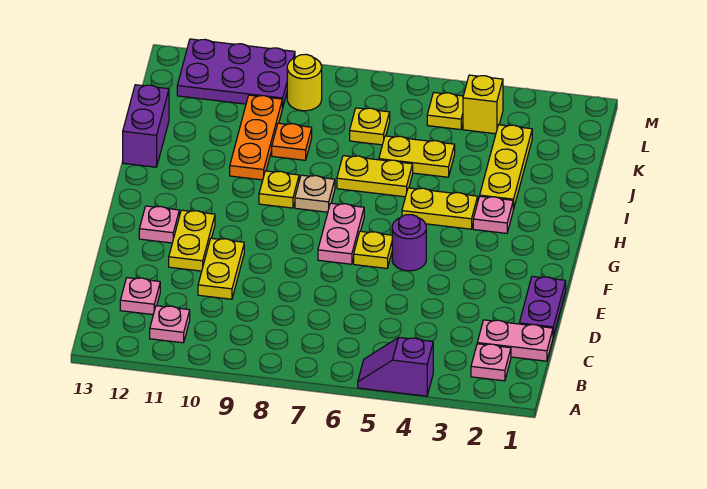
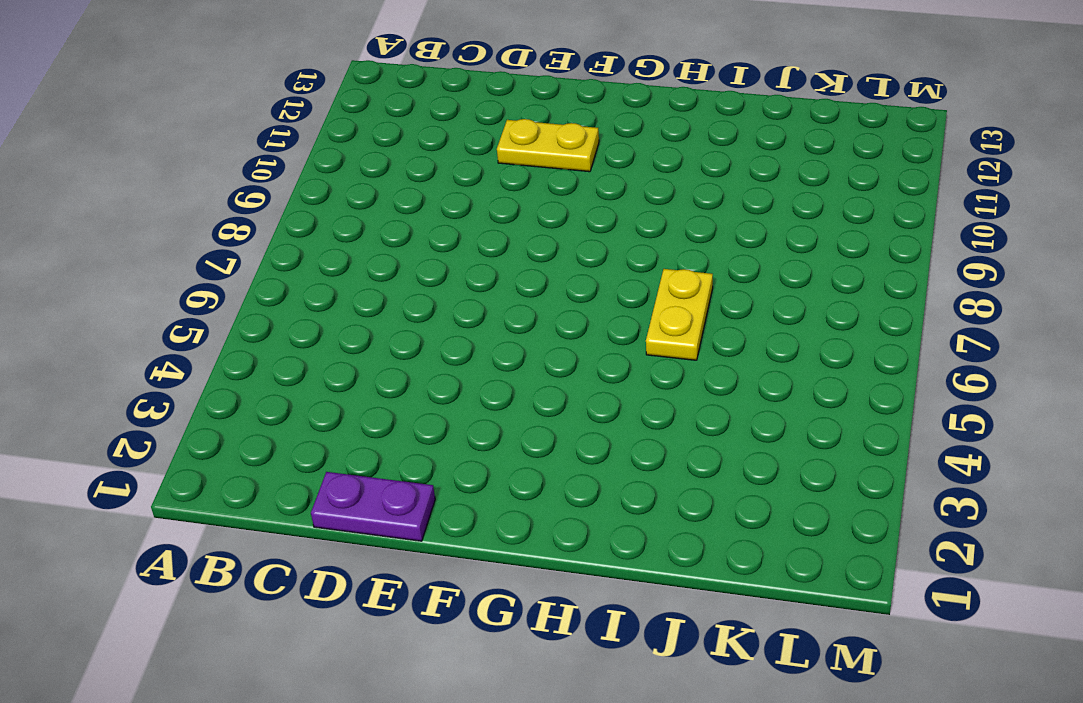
none -> purple 1x2 slope [358,337,433,396]
none -> pink 1x1 plate [471,344,511,381]
none -> pink 1x1 plate [150,306,190,343]

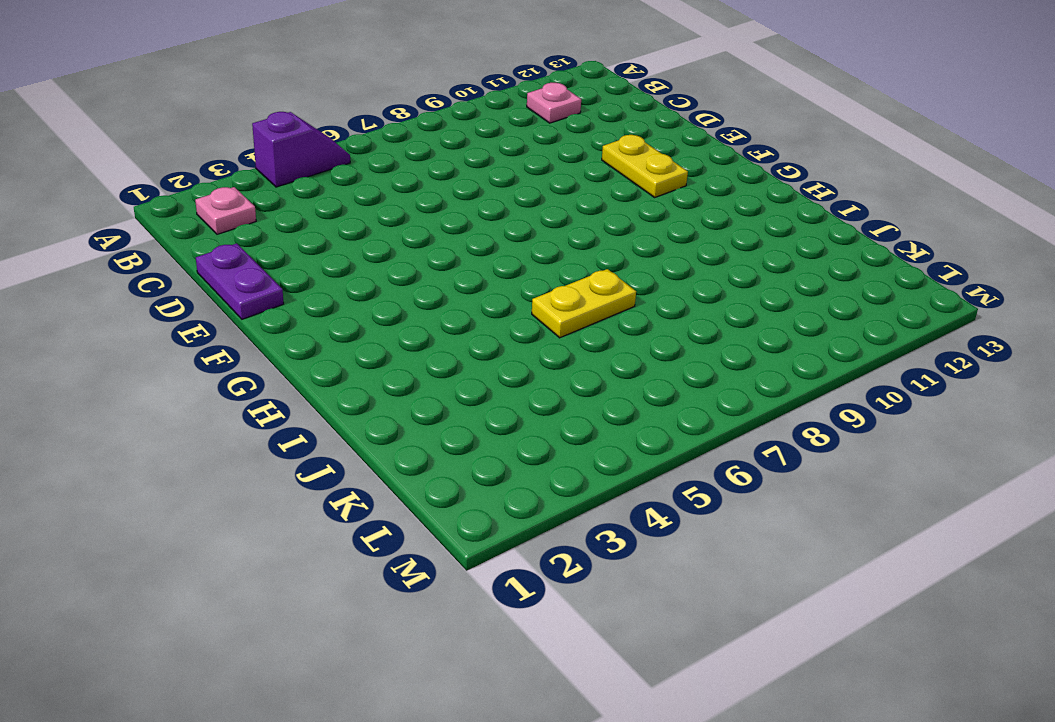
none -> pink 1x2 plate [477,320,553,361]
none -> pink 1x1 plate [120,278,160,315]
none -> yellow 1x2 plate [198,238,244,299]

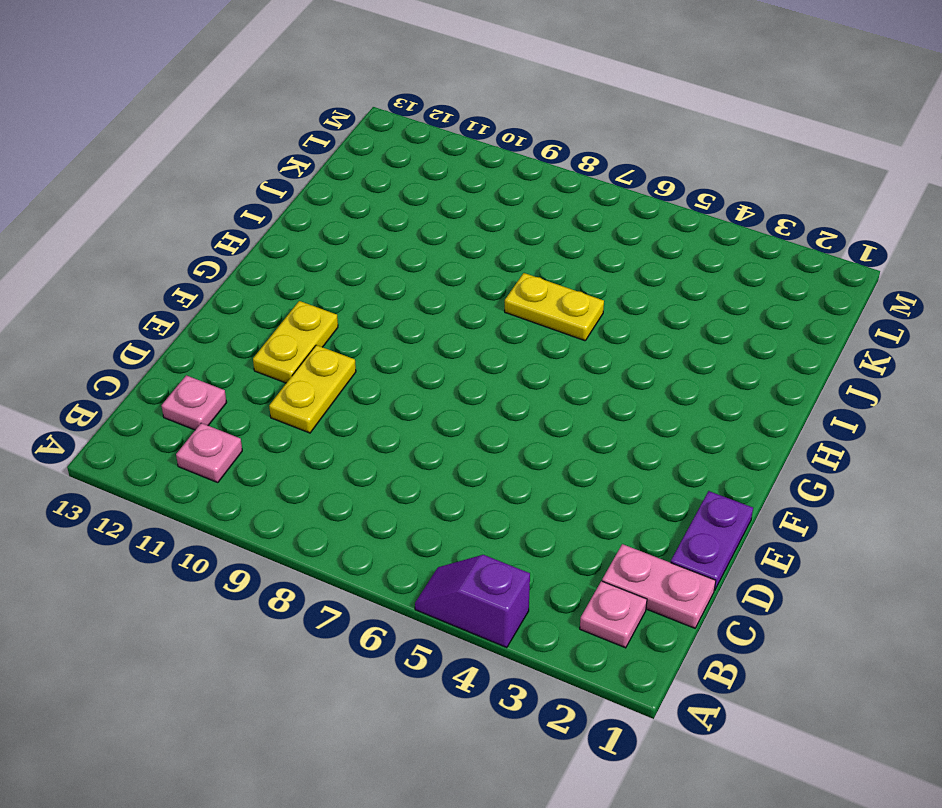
none -> purple 1x1 round brick [392,215,426,271]
none -> yellow 1x1 plate [354,231,392,268]
none -> pink 1x2 plate [318,203,364,264]

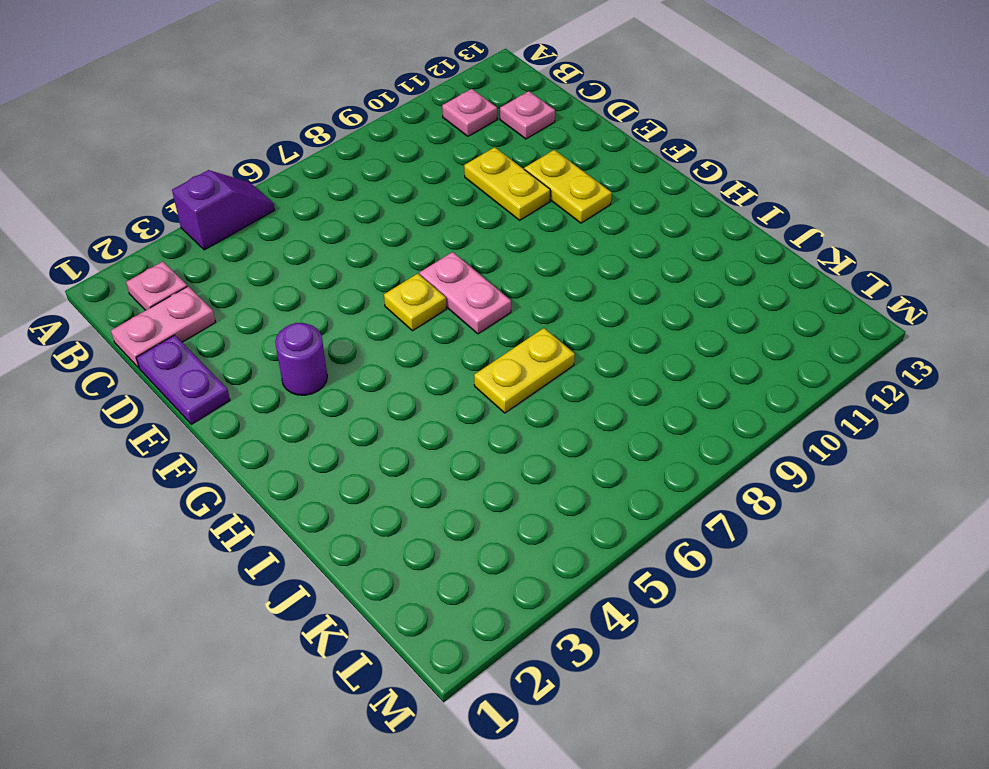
purple 1x1 round brick [275,323,327,395] -> purple 1x1 round brick moved to [392,215,426,271]
none -> pink 1x1 plate [139,206,179,243]
none -> pink 1x1 plate [473,196,513,233]
none -> yellow 1x2 plate [402,188,478,229]

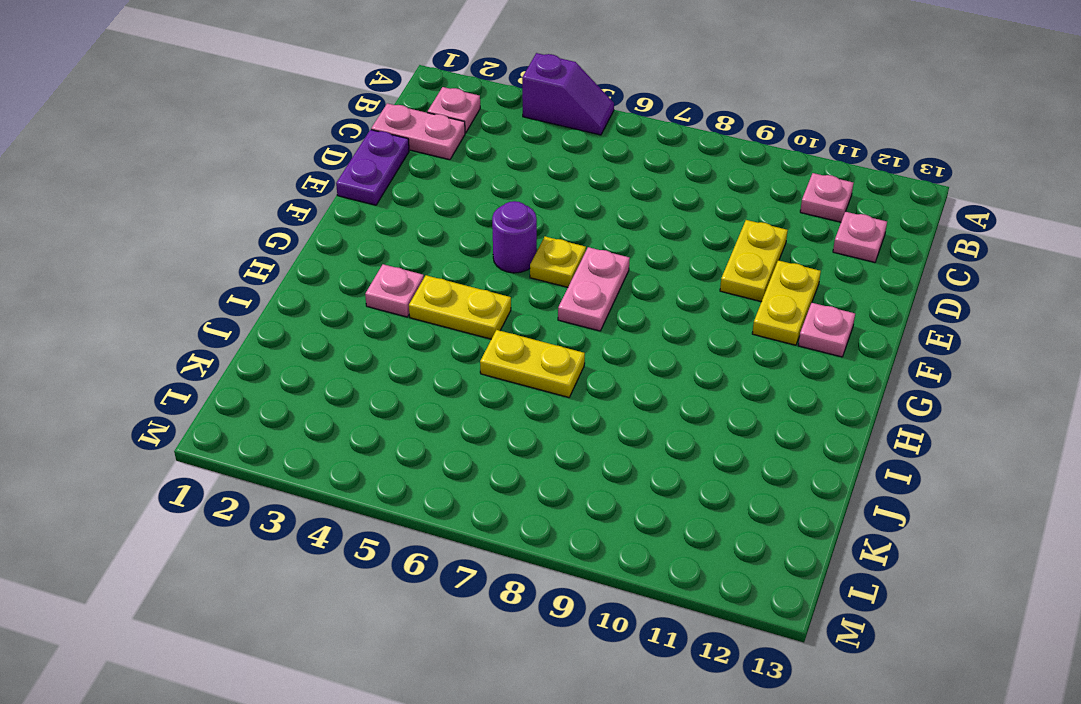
none -> tan 1x1 plate [295,175,335,212]
none -> yellow 1x1 plate [259,171,299,208]
none -> yellow 1x3 plate [480,125,532,209]

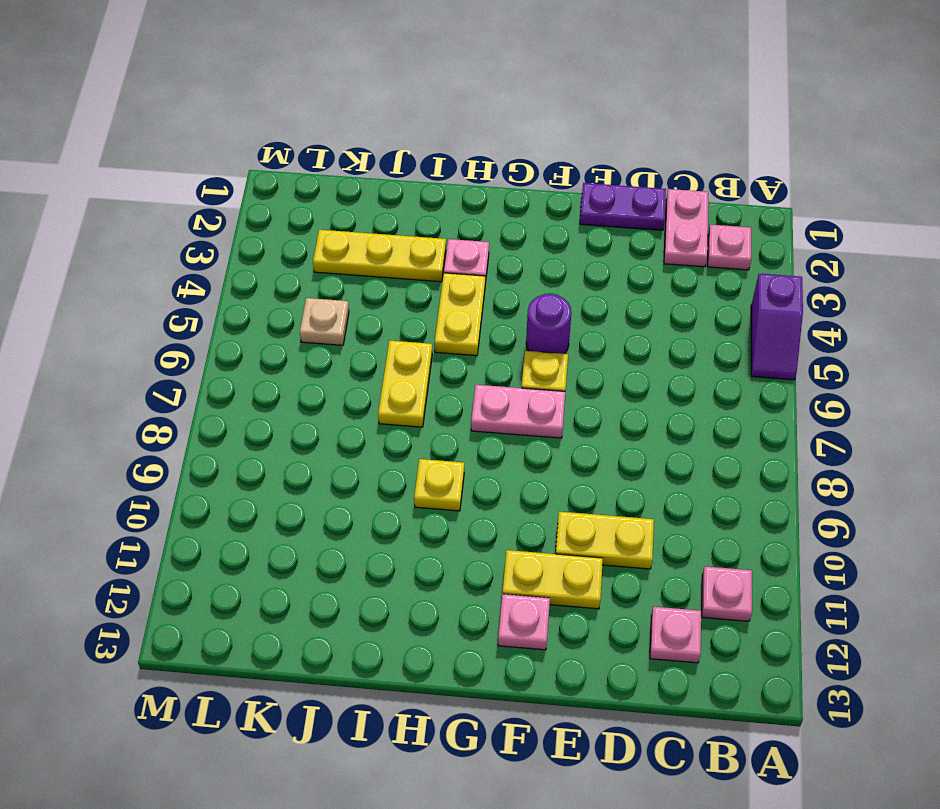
tan 1x1 plate [300,298,349,345] -> tan 1x1 plate moved to [295,175,335,212]
none -> orange 1x3 plate [230,95,282,180]
none -> purple 1x2 brick [123,85,169,167]
none -> yellow 1x2 plate [379,136,455,177]

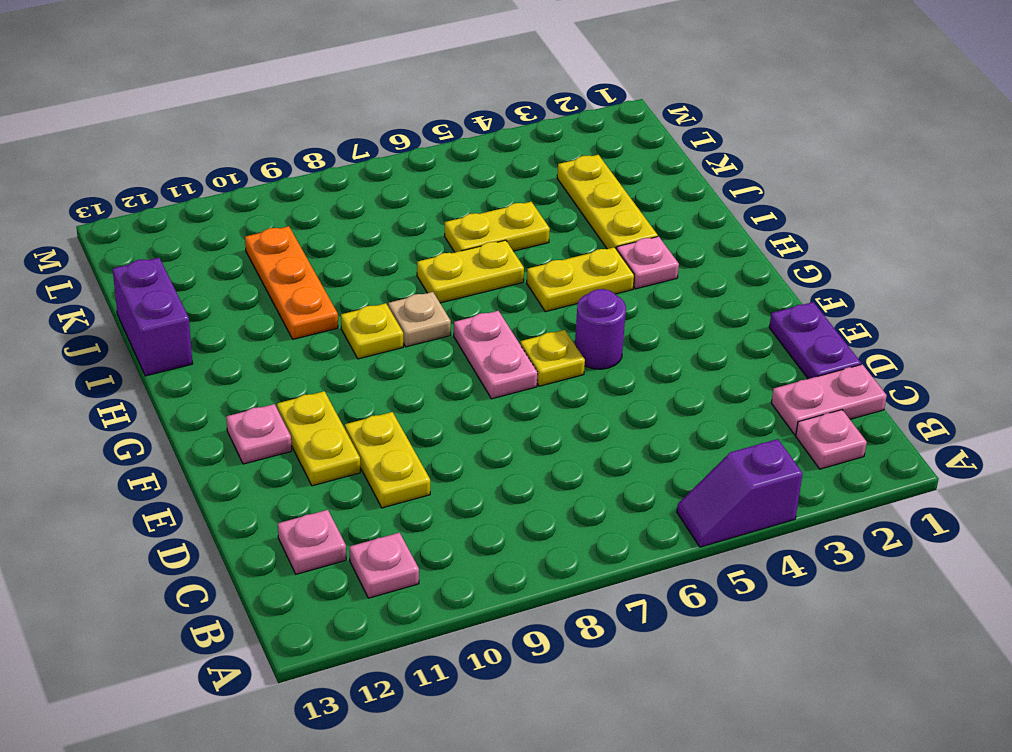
none -> orange 1x1 plate [272,123,312,160]
none -> yellow 1x1 plate [350,108,390,145]
none -> yellow 1x1 brick [463,75,503,134]

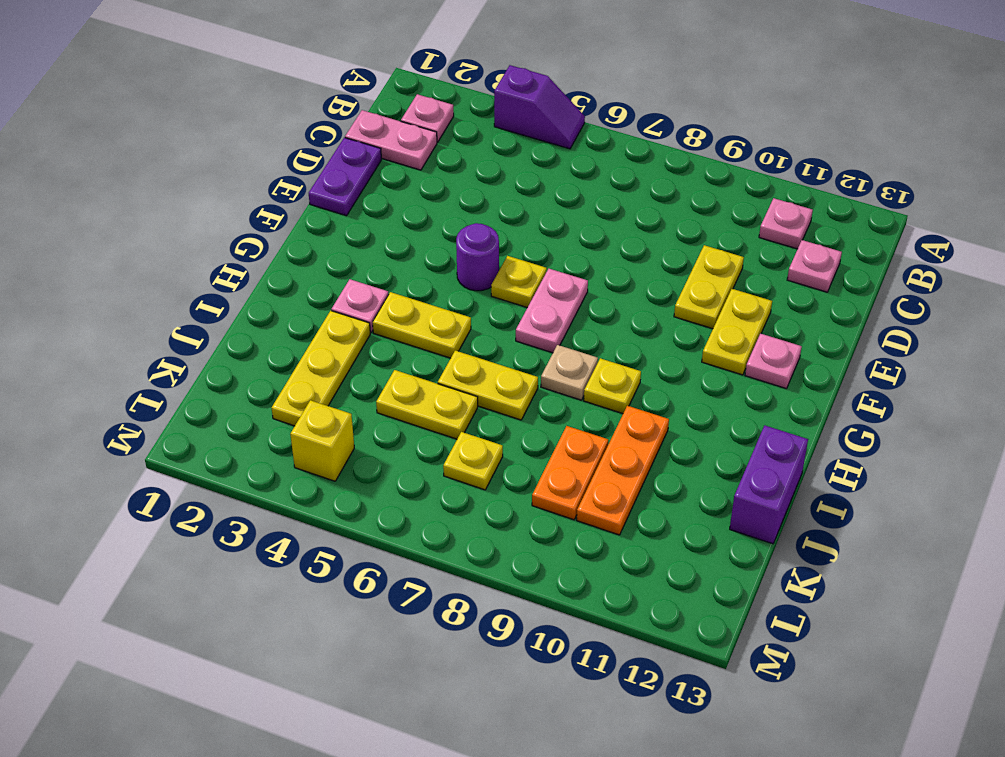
orange 1x2 plate [532,426,608,520] -> orange 1x1 plate [272,123,312,160]
none -> yellow 1x1 plate [427,92,463,130]
none -> yellow 1x1 round brick [287,54,322,111]
none -> purple 2x3 plate [177,39,295,108]

